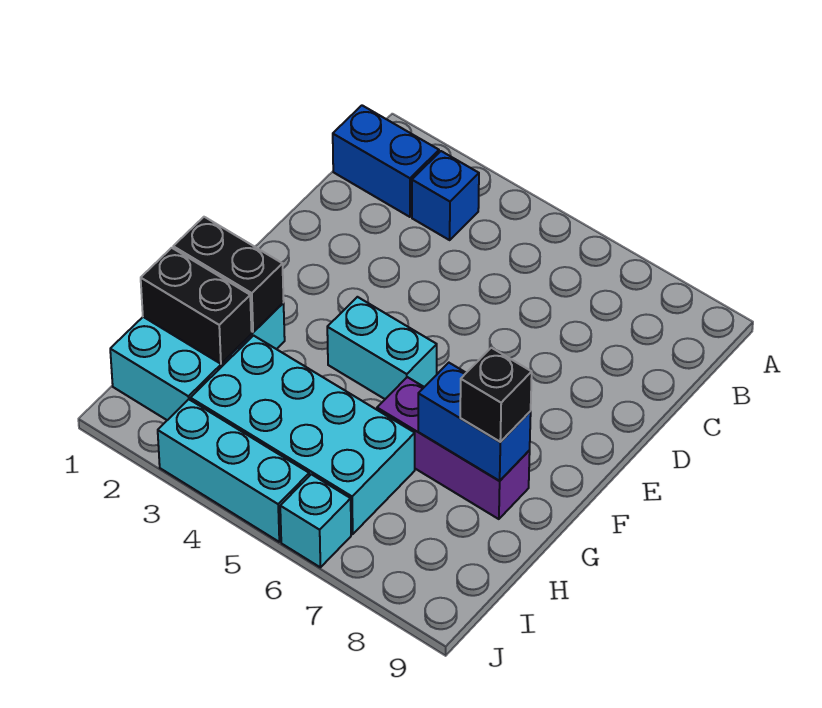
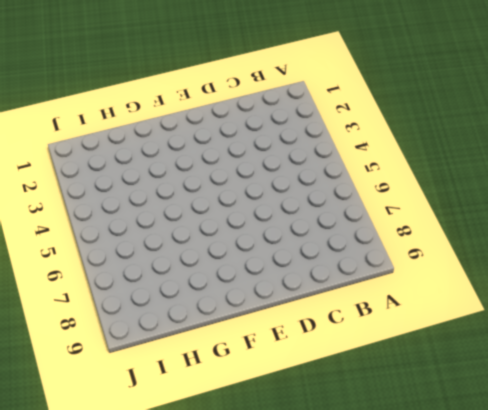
none -> blue 1x2 brick [333,105,439,217]
none -> blue 1x1 brick [412,151,479,240]
none -> cyan 1x2 brick [327,297,437,399]

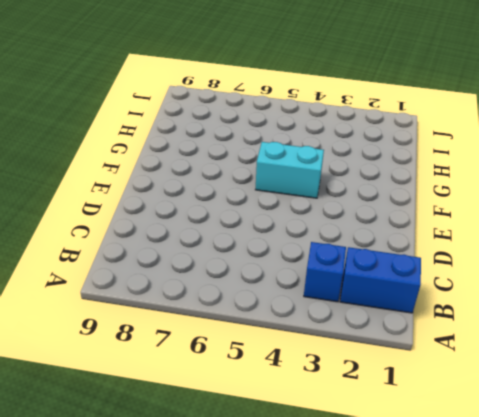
none -> cyan 2x3 brick [110,303,285,420]
none -> purple 1x3 brick [377,377,530,519]
none -> cyan 2x4 brick [190,336,415,534]

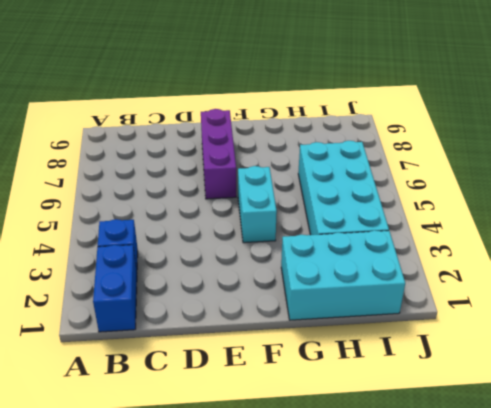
purple 1x3 brick [201,109,236,199] -> purple 1x3 brick moved to [377,377,530,519]
none -> cyan 1x3 brick [158,399,309,542]
none -> cyan 1x1 brick [280,474,351,567]
none -> black 1x2 brick [173,217,284,332]

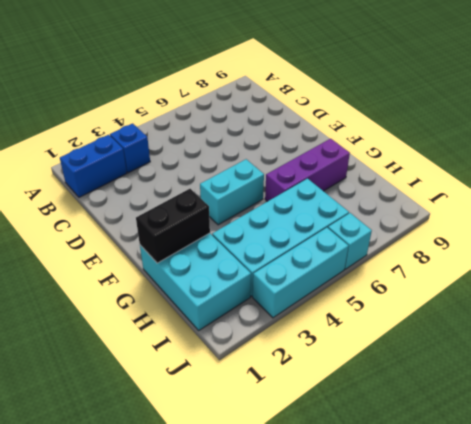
none -> blue 1x2 brick [418,363,531,481]
none -> black 1x2 brick [141,248,252,364]
none -> black 1x1 brick [460,348,532,442]

